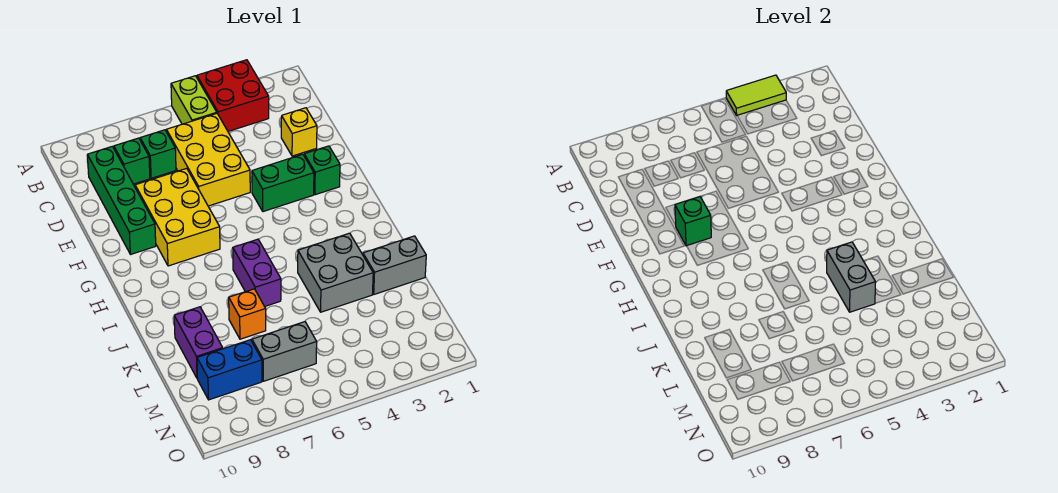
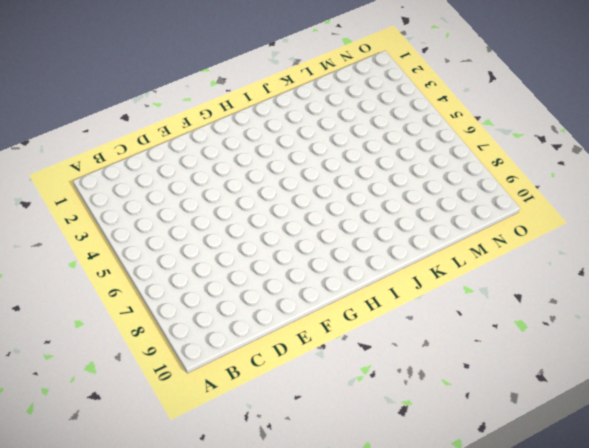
none -> red 2x2 brick [197,60,269,131]
none -> lime 1x2 brick [171,76,217,124]
none -> yellow 2x3 brick [166,114,250,206]

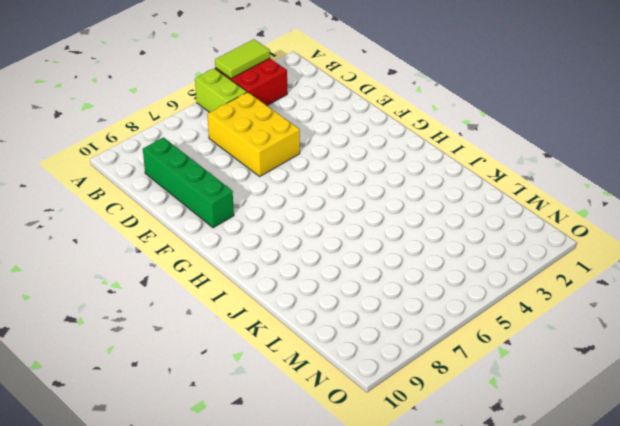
none -> green 1x1 brick [140,130,176,178]
none -> green 1x1 brick [114,138,150,184]
none -> yellow 1x1 brick [281,108,317,156]

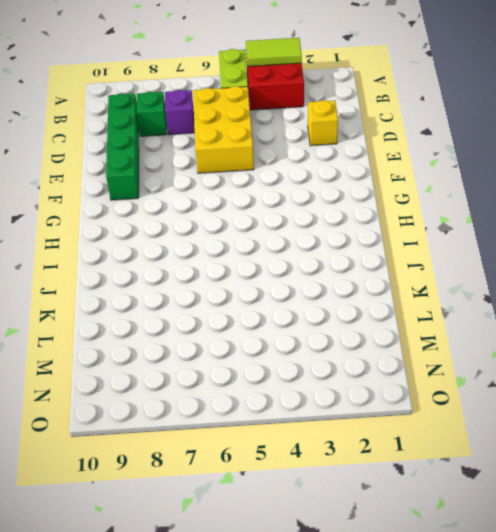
purple 1x1 brick [165,90,195,135] -> green 1x1 brick [140,130,176,178]
none -> yellow 2x3 brick [135,168,220,266]
none -> green 1x1 brick [304,146,340,195]
none -> green 1x2 brick [252,154,314,212]

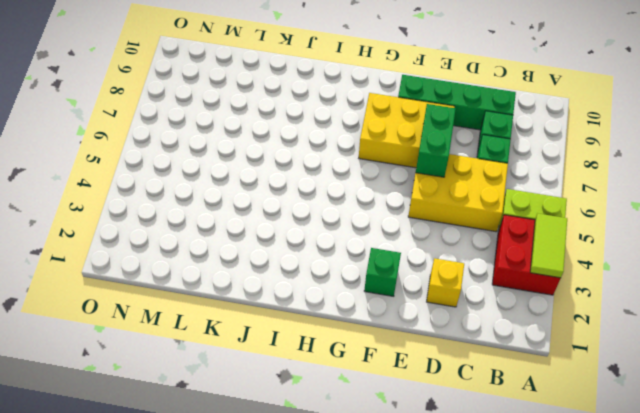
green 1x2 brick [416,104,456,177] -> green 1x2 brick moved to [252,154,314,212]
none -> purple 1x2 brick [233,239,281,306]
none -> grey 2x2 brick [298,233,373,312]
none -> grey 1x2 brick [363,236,426,294]

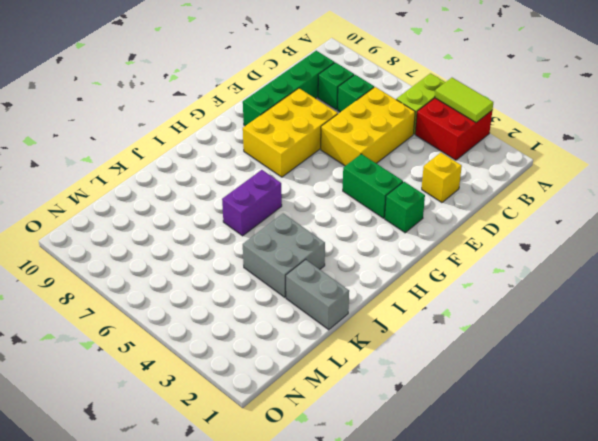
none -> orange 1x1 brick [229,289,266,339]
none -> purple 1x2 brick [174,307,223,378]
none -> grey 1x2 brick [252,322,317,381]

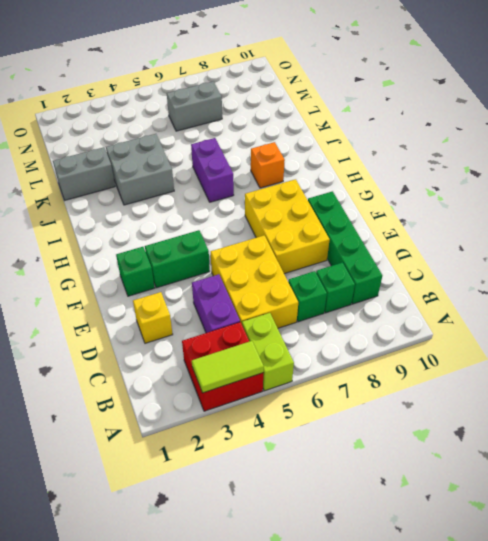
purple 1x2 brick [192,274,240,333] -> purple 1x2 brick moved to [174,307,223,378]
orange 1x1 brick [251,142,285,188] -> orange 1x1 brick moved to [229,289,266,339]
none -> blue 1x2 brick [197,340,262,400]
none -> green 1x1 brick [675,197,711,246]
none -> grey 1x2 brick [827,242,876,312]

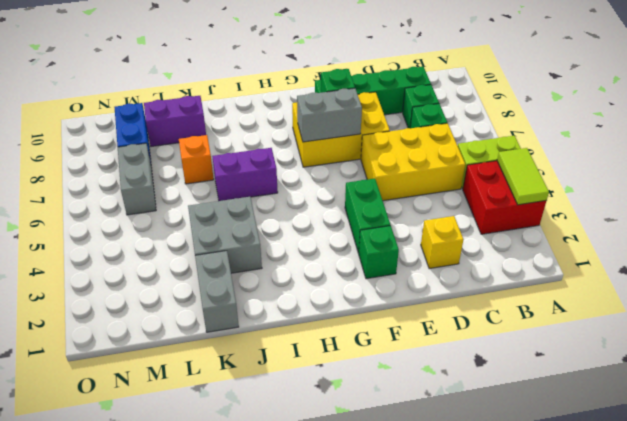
grey 1x2 brick [297,88,362,142] -> grey 1x2 brick moved to [827,242,876,312]

